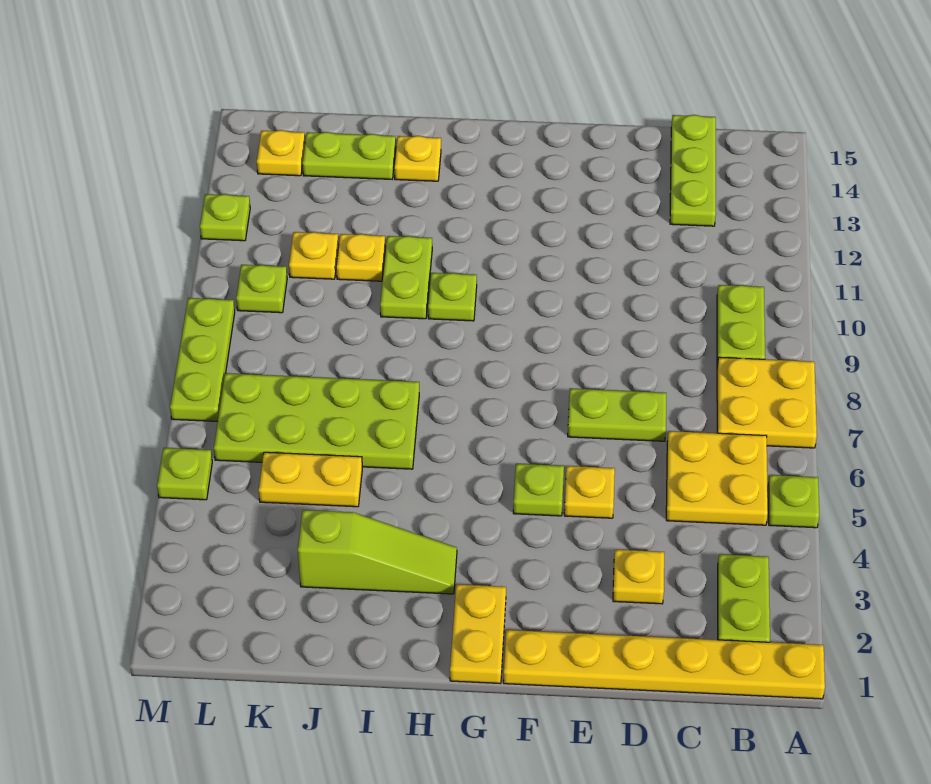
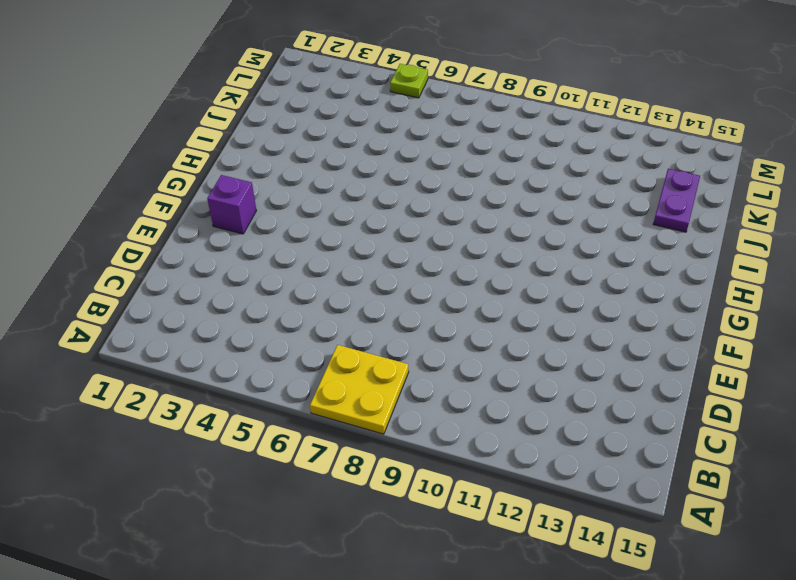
purple 1x1 brick [207,175,256,234] -> none
purple 1x2 plate [653,169,700,232] -> lime 1x2 plate [303,132,396,179]
none -> yellow 1x6 plate [503,630,825,699]
none -> lime 1x1 plate [768,475,819,528]
none -> lime 1x2 plate [718,554,770,642]

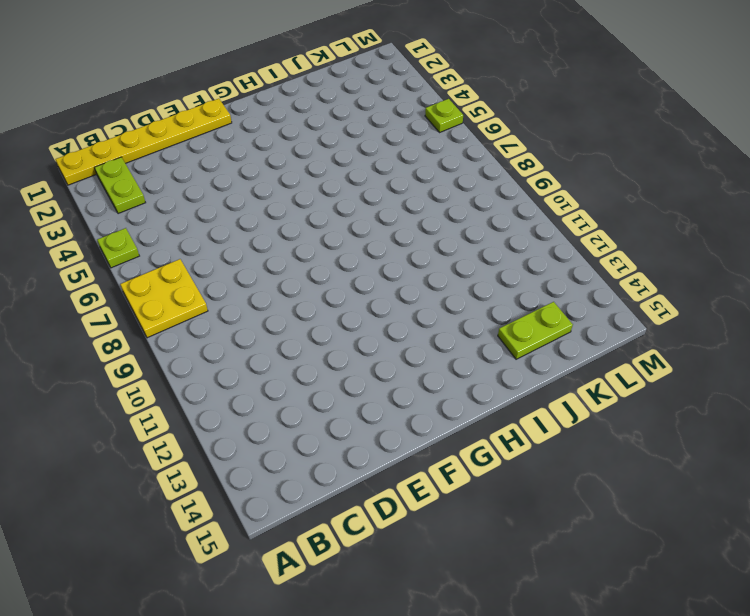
none -> yellow 2x2 plate [666,431,768,525]
none -> lime 1x2 plate [717,285,765,366]
none -> lime 1x3 plate [670,115,716,226]

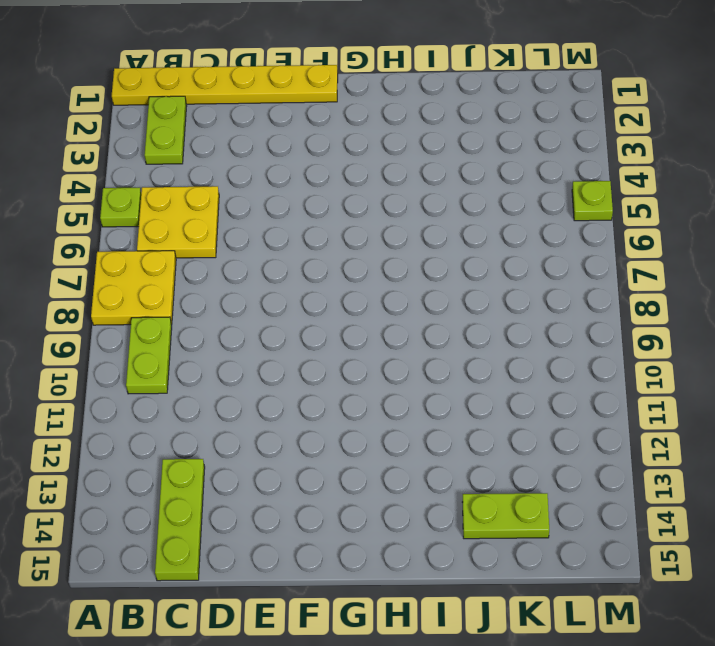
none -> yellow 1x1 plate [613,550,664,604]
none -> lime 1x2 plate [568,388,666,441]
none -> yellow 1x1 plate [564,466,615,518]

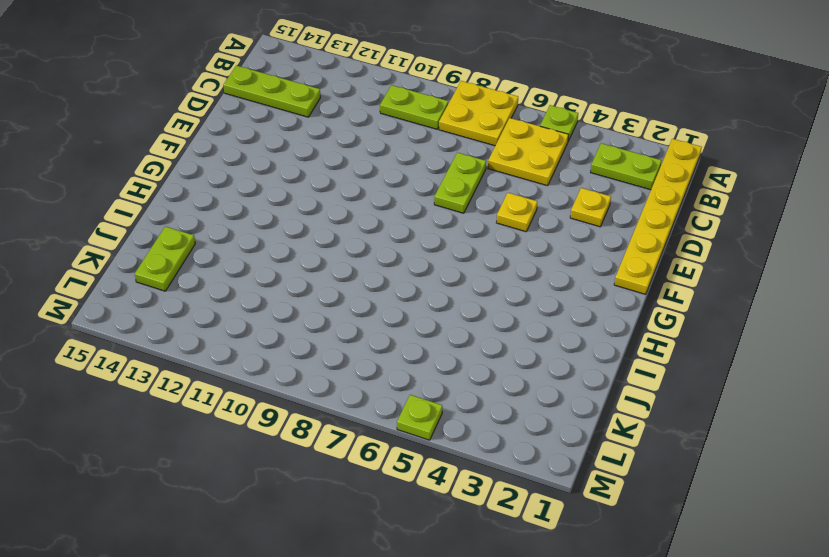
none -> lime 1x1 plate [513,464,564,516]
none -> yellow 1x2 plate [450,584,506,684]
none -> lime 1x3 slope [298,510,457,594]

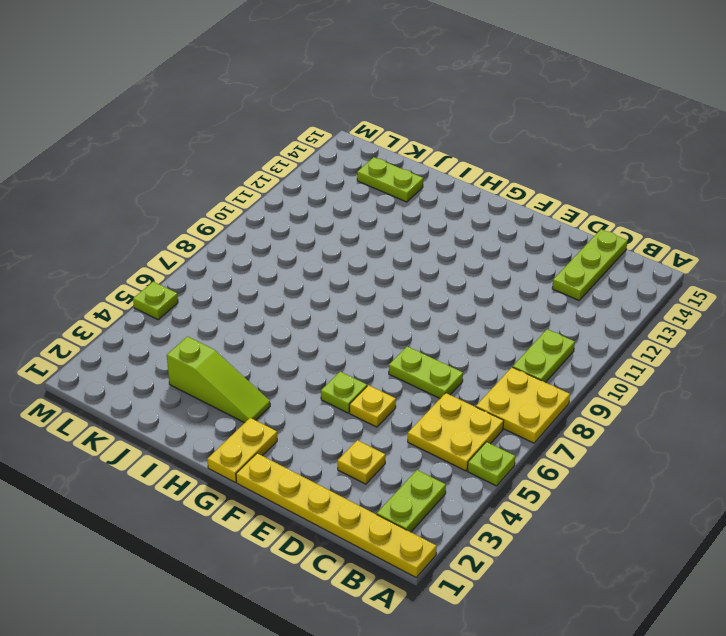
none -> lime 1x1 plate [428,273,477,321]
none -> lime 2x4 plate [214,373,419,469]
none -> lime 1x2 plate [380,236,432,319]

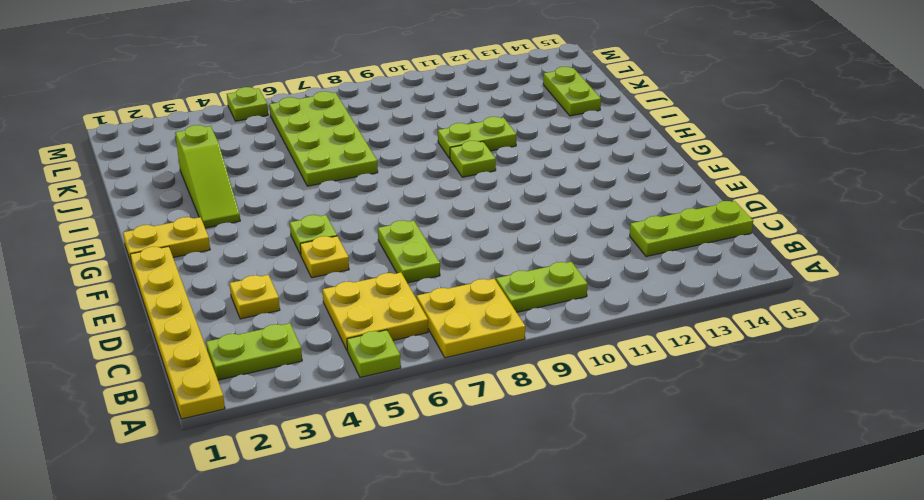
none -> yellow 1x1 plate [394,136,441,181]
none -> yellow 1x2 plate [259,452,362,507]
none -> yellow 1x1 plate [336,234,385,281]

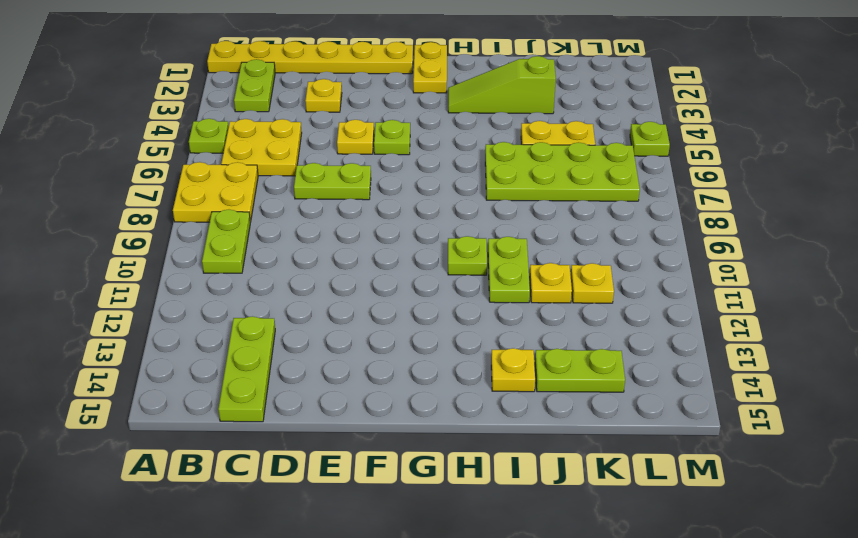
none -> lime 1x1 plate [236,265,287,313]
none -> yellow 1x1 plate [257,130,305,176]
none -> lime 1x3 plate [170,298,235,421]

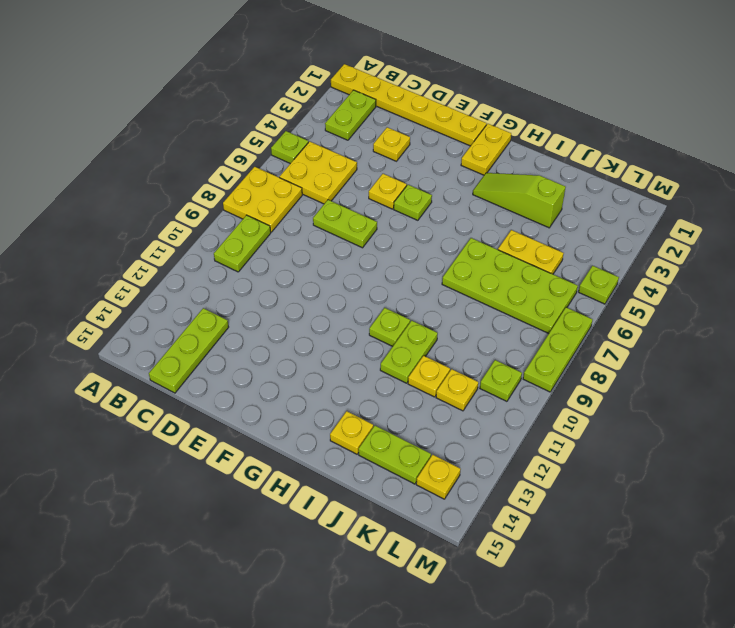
none -> lime 1x1 plate [200,194,250,241]

